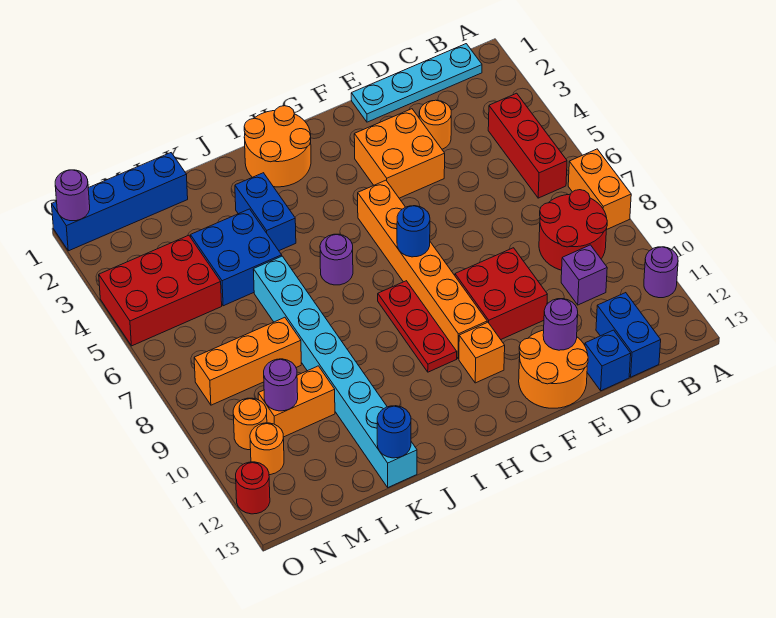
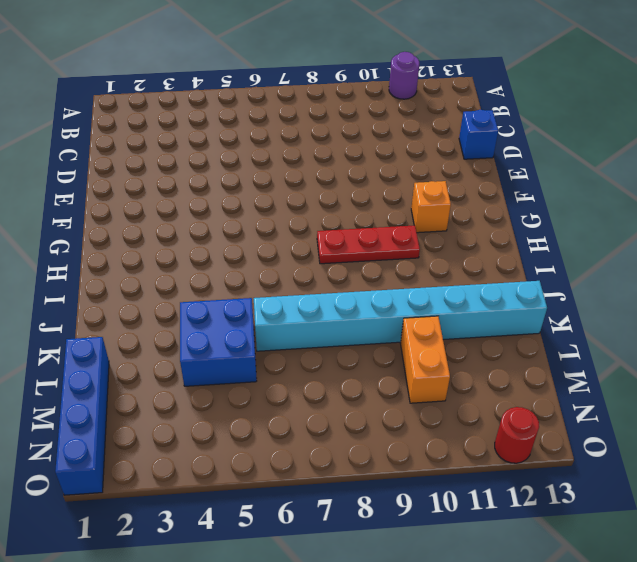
none -> orange 1x2 brick [568,149,631,230]
none -> cyan 1x4 plate [351,44,482,122]
none -> red 1x3 brick [488,93,567,198]
none -> red 2x2 round brick [539,190,607,270]

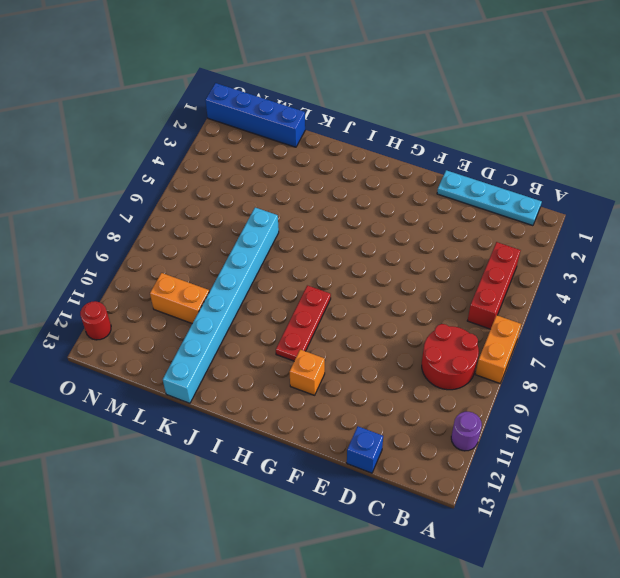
none -> purple 1x1 brick [561,245,607,305]
none -> blue 1x2 brick [596,293,661,377]
none -> orange 1x1 round brick [419,100,451,149]
none -> orange 2x2 brick [354,109,445,198]

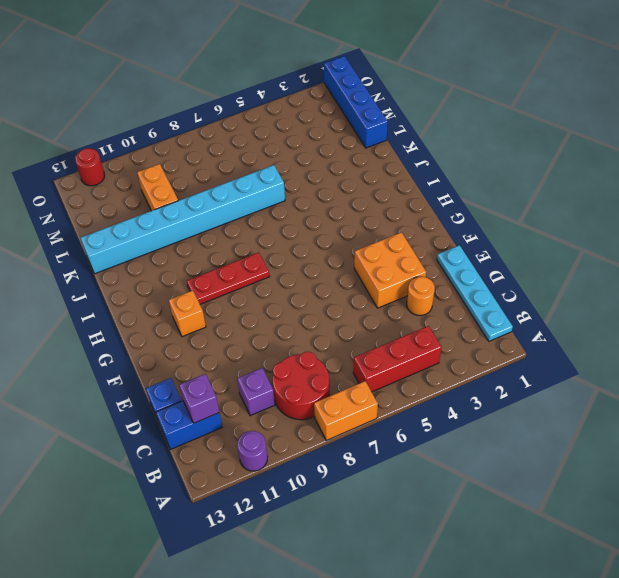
purple 1x1 brick [179,374,219,423] -> none
none -> red 2x2 brick [455,248,547,339]
none -> orange 2x2 round brick [519,330,588,408]
none -> orange 1x6 brick [358,180,487,359]
none -> orange 2x2 round brick [244,106,311,187]

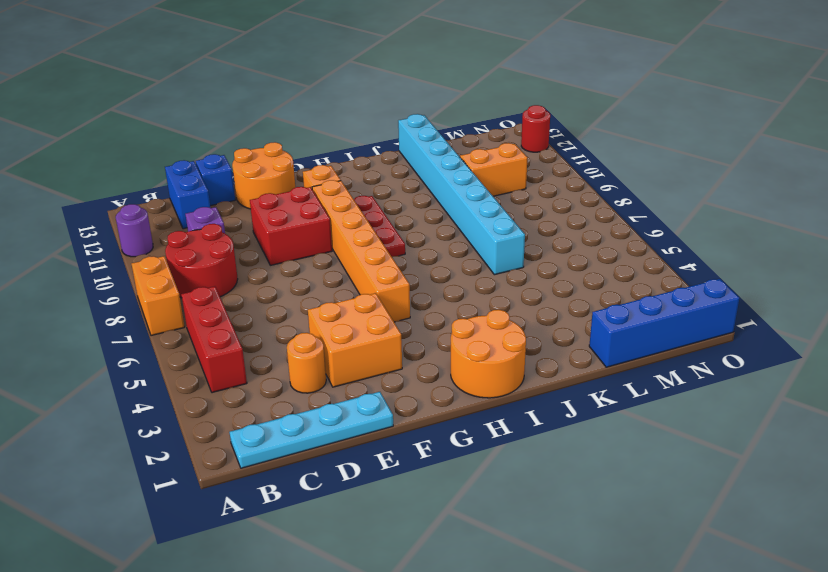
none -> purple 1x1 round brick [320,234,353,285]
none -> blue 1x2 brick [235,173,296,251]
none -> blue 2x2 brick [191,209,282,306]
none -> orange 1x3 brick [194,317,301,405]

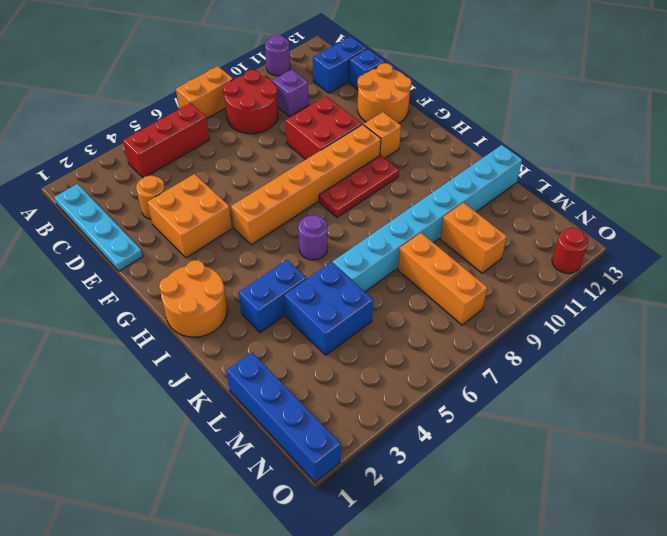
none -> red 2x3 brick [99,235,222,346]
none -> orange 1x1 round brick [233,398,267,450]
none -> orange 1x1 round brick [250,423,284,475]
none -> purple 1x1 round brick [543,299,578,350]

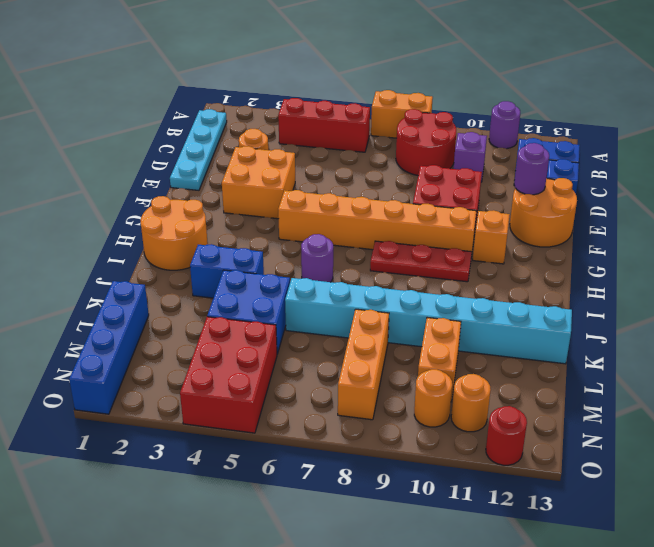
none -> blue 1x1 round brick [397,206,430,257]
none -> blue 1x1 round brick [377,406,411,458]
none -> purple 1x1 round brick [264,359,298,411]
none -> purple 1x1 round brick [55,170,90,221]

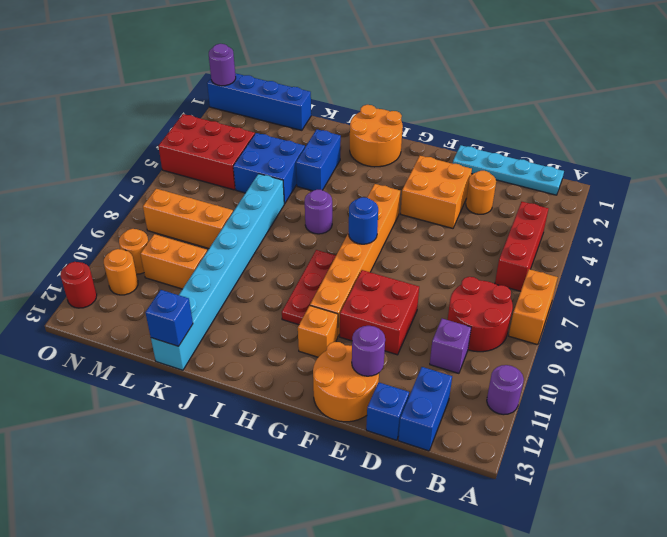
blue 1x1 brick [145,290,193,346] -> blue 1x1 round brick [377,406,411,458]
none -> purple 1x1 round brick [264,359,298,411]

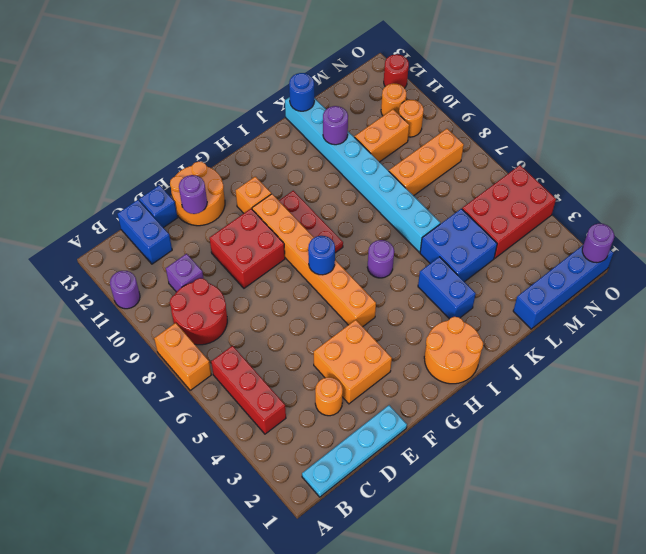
purple 1x1 round brick [323,106,348,145] -> purple 1x1 round brick moved to [264,359,298,411]

